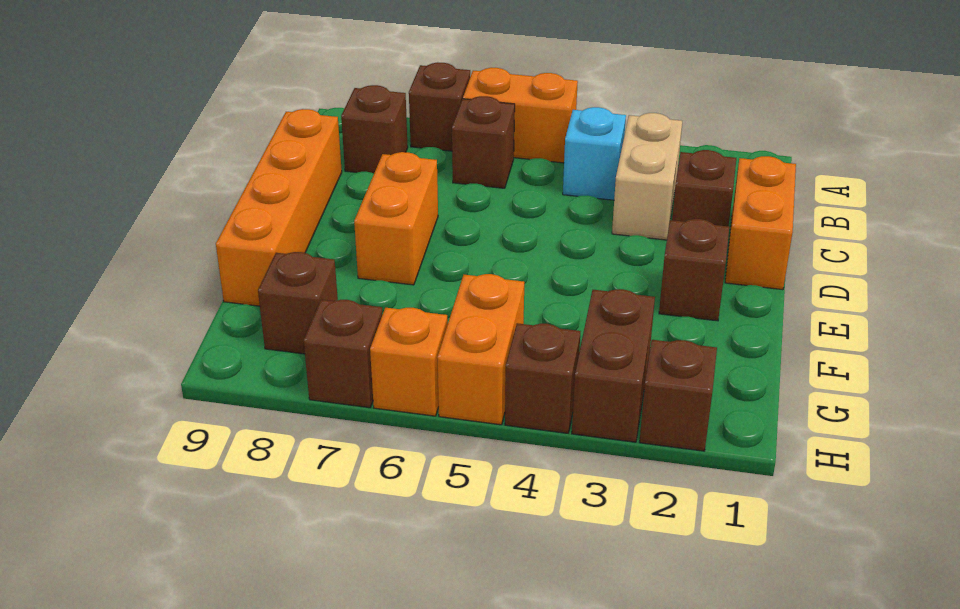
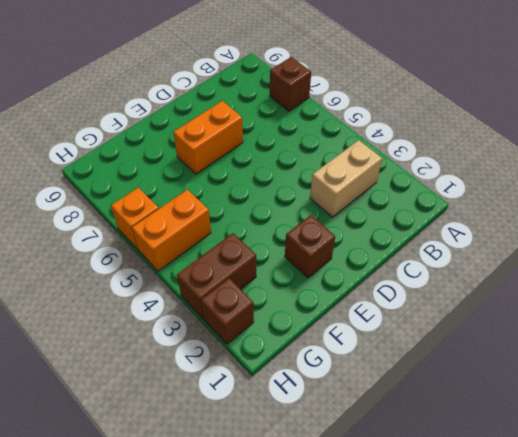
none -> orange 1x2 brick [463,68,578,163]
none -> cyan 1x1 brick [563,107,626,200]
none -> brown 1x1 brick [452,96,515,188]

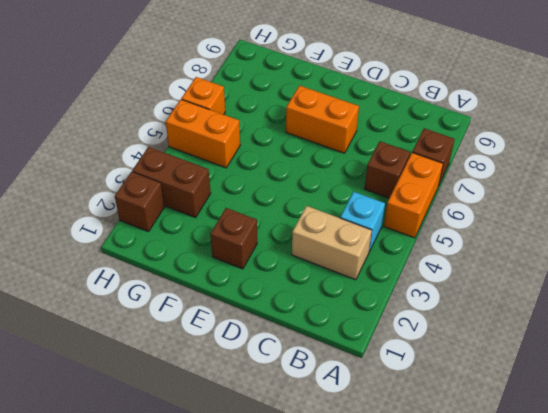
none -> brown 1x1 brick [341,85,408,174]
none -> orange 1x2 brick [725,156,796,290]
none -> brown 1x1 brick [672,150,736,226]

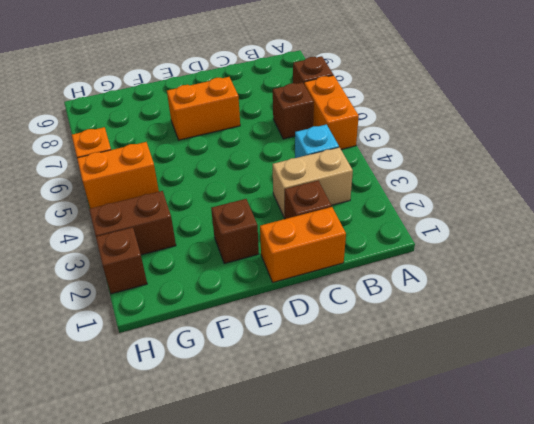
none -> brown 1x1 brick [341,85,408,174]
none -> orange 1x4 brick [216,109,342,306]
none -> brown 1x1 brick [258,252,338,354]

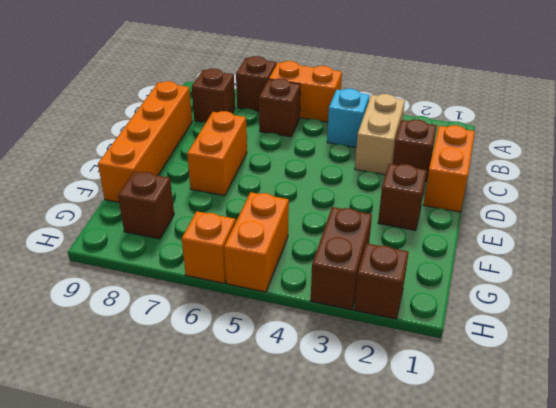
none -> brown 1x1 brick [505,323,580,433]
none -> brown 1x1 brick [304,300,383,408]

